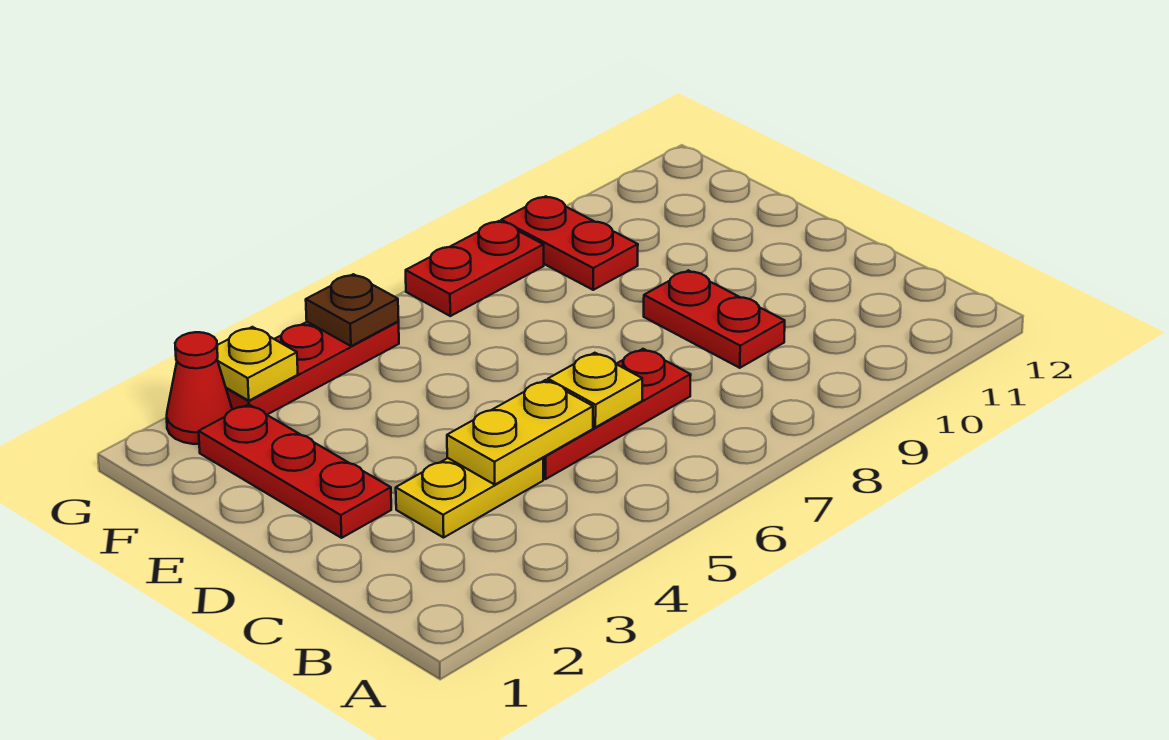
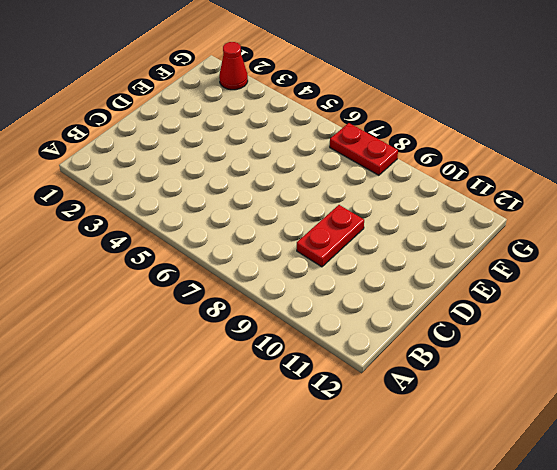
none -> yellow 1x2 plate [396,458,543,538]
none -> red 1x3 plate [543,349,691,479]
none -> red 1x3 plate [199,404,391,538]

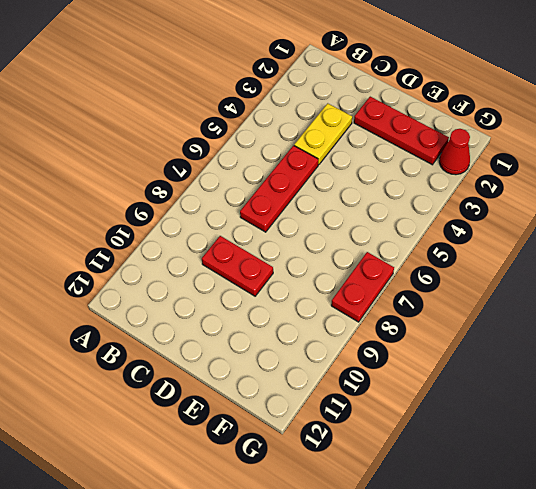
none -> red 1x2 plate [501,196,638,290]
none -> red 1x3 plate [226,322,399,415]
none -> yellow 1x2 plate [447,380,593,484]

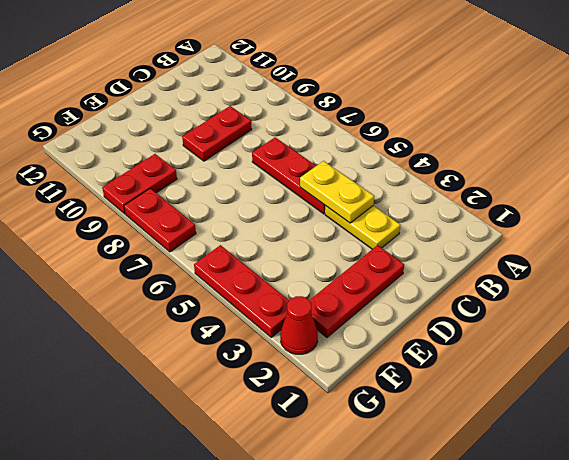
none -> yellow 1x1 plate [548,353,642,427]
none -> yellow 1x1 plate [217,327,298,401]
none -> brown 1x1 plate [306,274,399,346]

